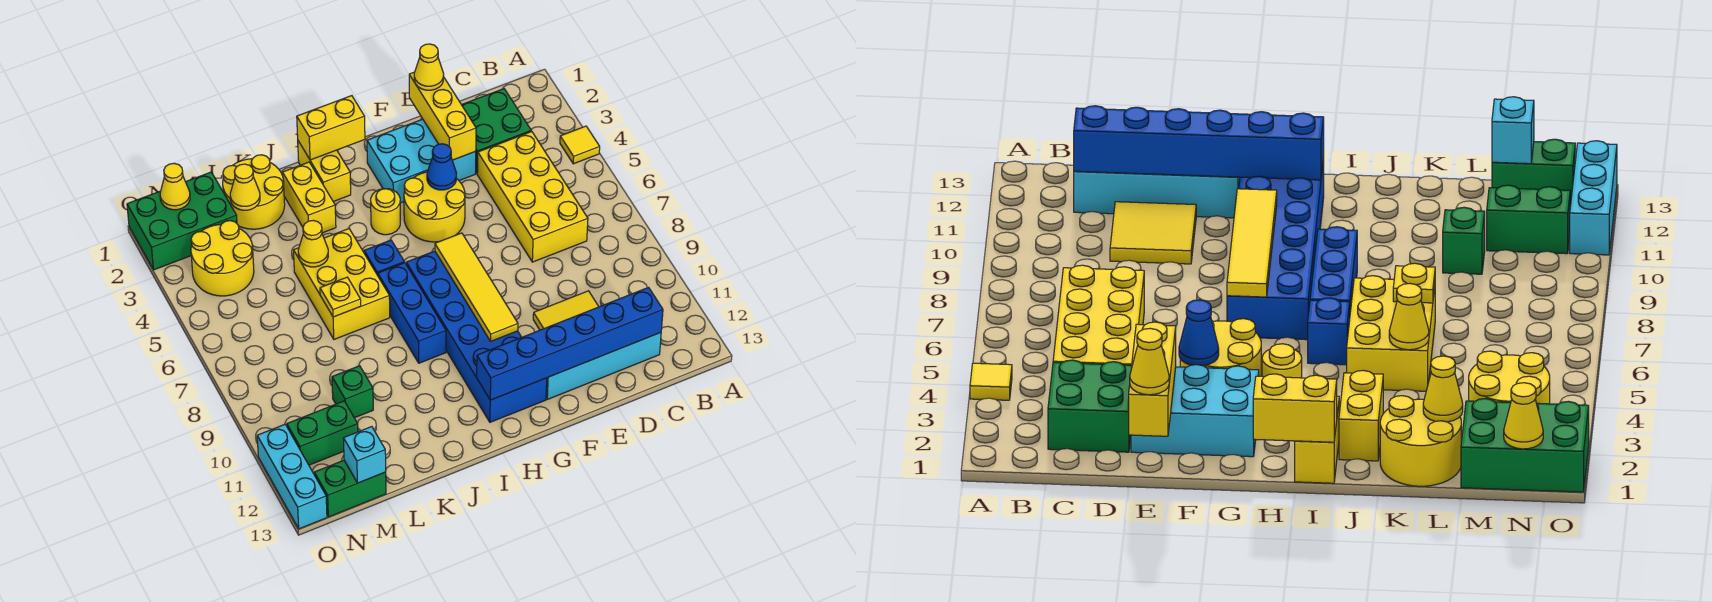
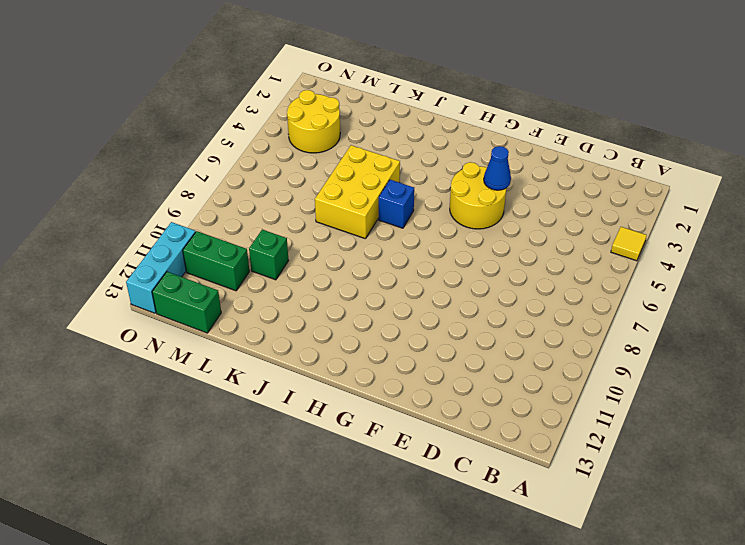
none -> green 2x2 brick [462,89,531,173]
none -> yellow 2x4 brick [477,131,588,262]
none -> cyan 1x4 brick [546,333,661,399]
none -> yellow 2x2 tile [533,291,599,330]

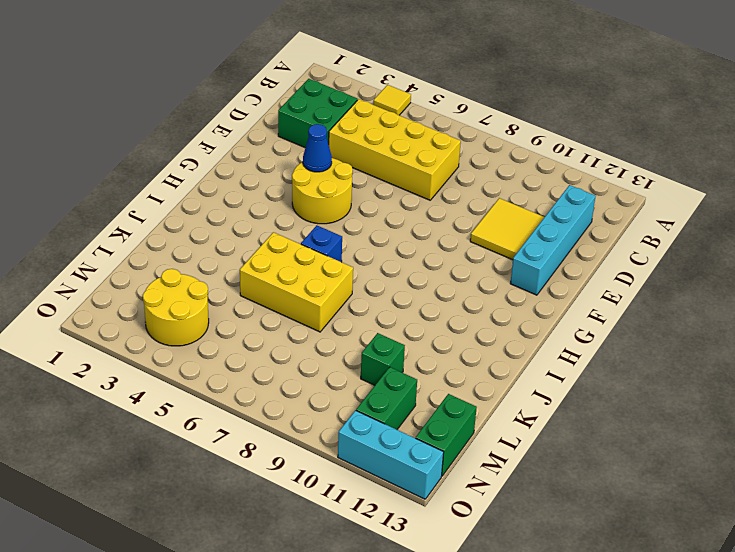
none -> cyan 2x3 brick [367,119,476,203]
none -> blue 2x6 brick [406,251,547,422]
none -> yellow 1x1 round brick [371,189,400,235]
none -> yellow 1x2 brick [298,141,351,202]

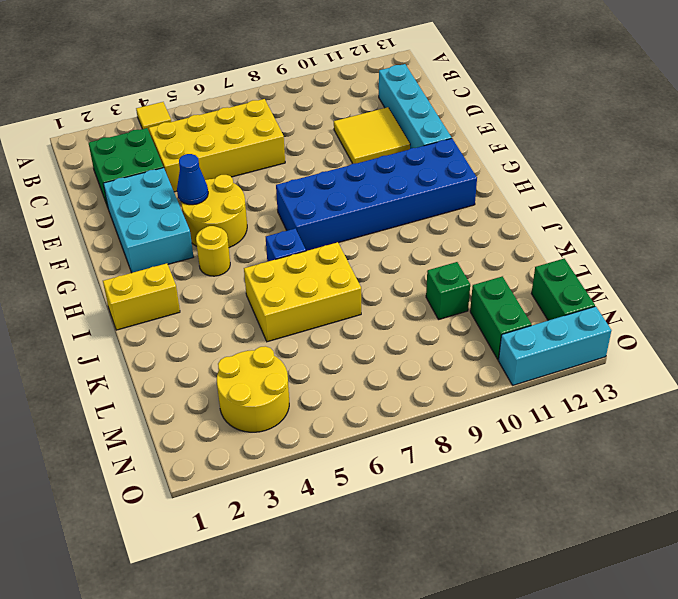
none -> blue 1x3 brick [378,263,446,363]
none -> yellow 1x2 brick [283,162,336,233]
none -> yellow 2x2 round brick [223,155,285,229]
none -> green 2x3 brick [127,172,237,270]

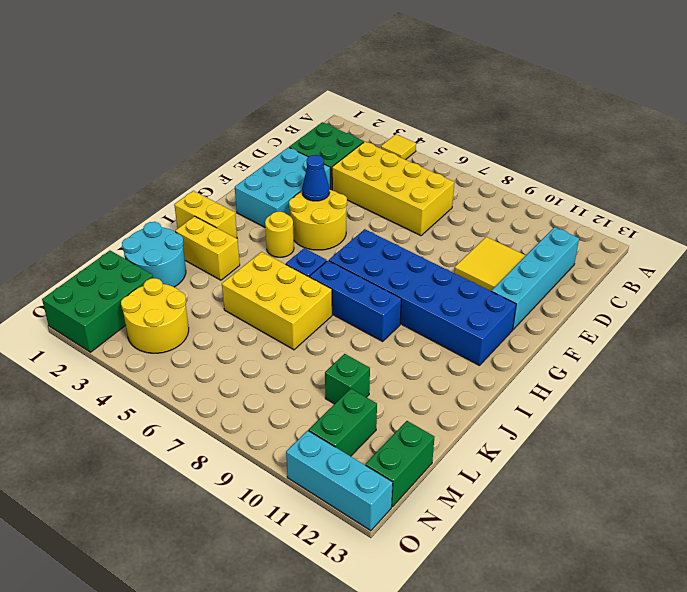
cyan 2x2 round brick [122,222,186,287] -> yellow 2x2 round brick [223,155,285,229]
none -> blue 1x6 brick [477,288,663,400]
none -> yellow 1x3 brick [409,72,476,160]
none -> yellow 1x4 tile [435,233,518,341]
none -> yellow 1x2 brick [297,96,365,160]

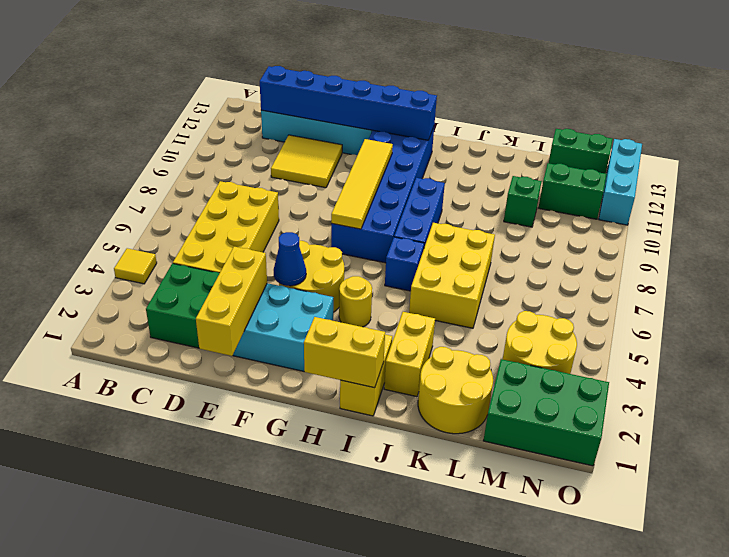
none -> yellow 1x1 cone [298,220,328,267]
none -> yellow 1x1 plate [320,277,361,317]
none -> yellow 1x1 cone [230,164,260,210]
none -> cyan 1x1 brick [343,427,386,483]

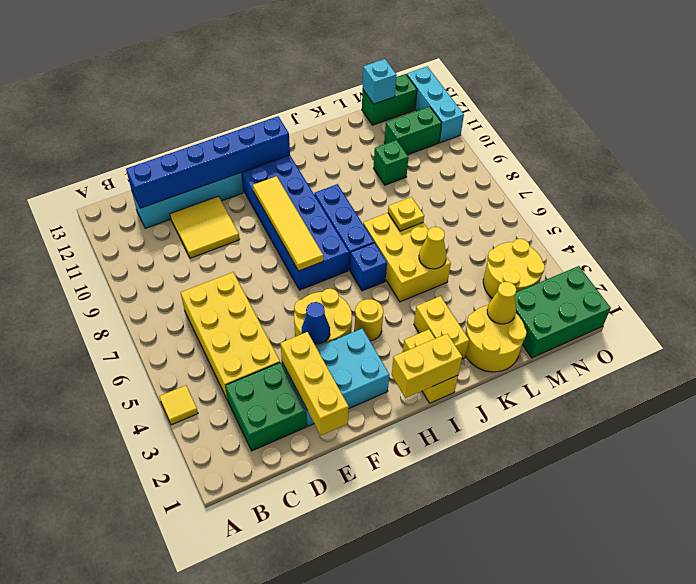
none -> yellow 1x1 cone [160,163,190,210]
none -> yellow 1x1 cone [414,44,444,90]

